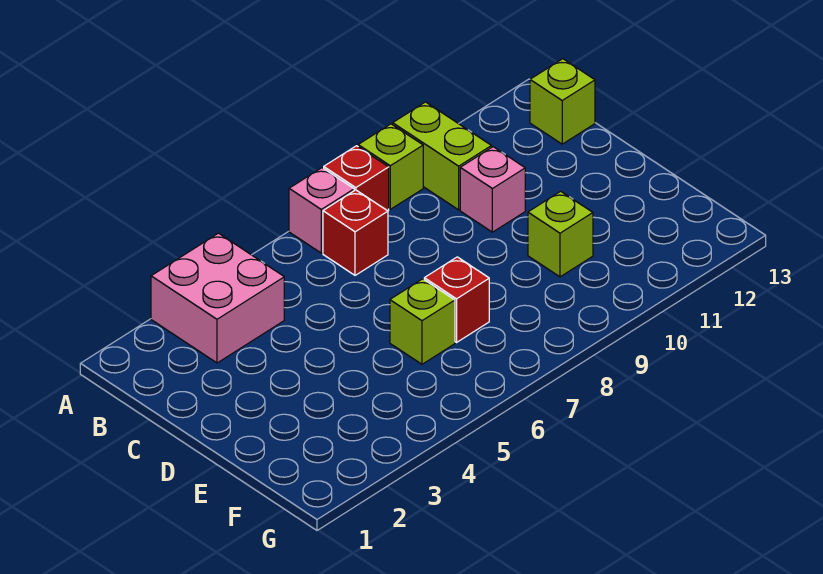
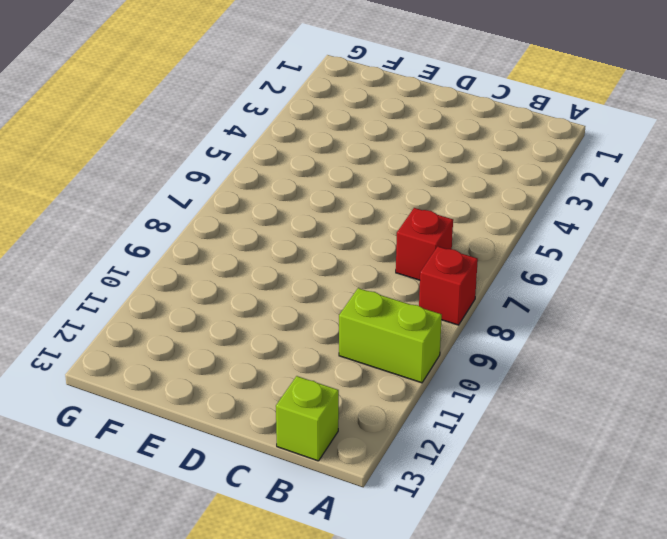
none -> pink 2x2 brick [151,233,284,363]
none -> pink 1x1 brick [289,168,354,253]

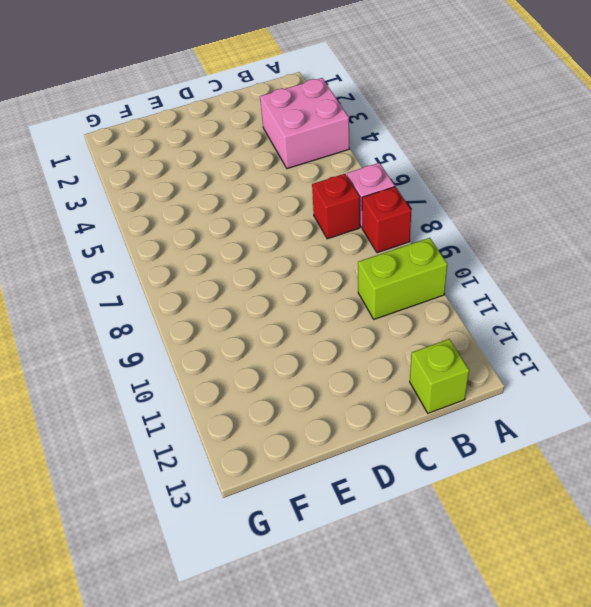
none -> lime 1x1 brick [358,124,423,209]
none -> pink 1x1 brick [460,147,525,232]

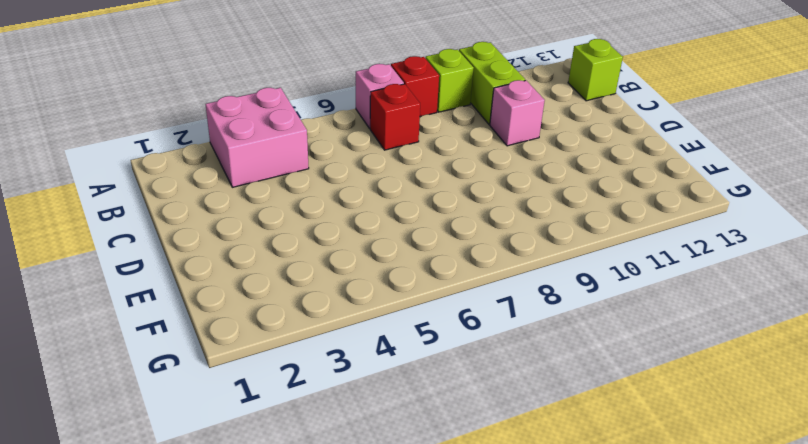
none -> lime 1x1 brick [390,279,455,364]
none -> red 1x1 brick [424,257,489,342]

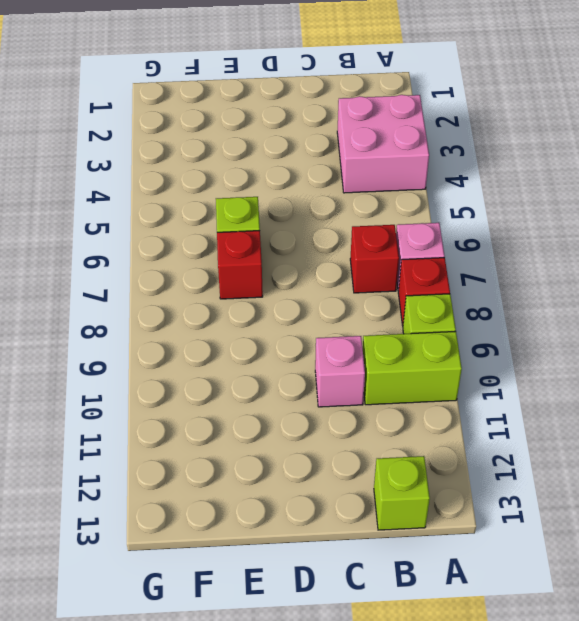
none -> lime 1x1 brick [528,191,593,277]

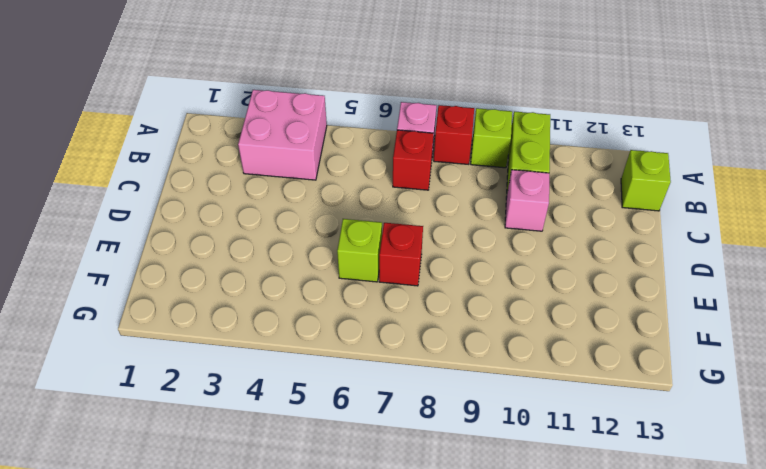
none -> lime 1x1 brick [528,191,593,277]

